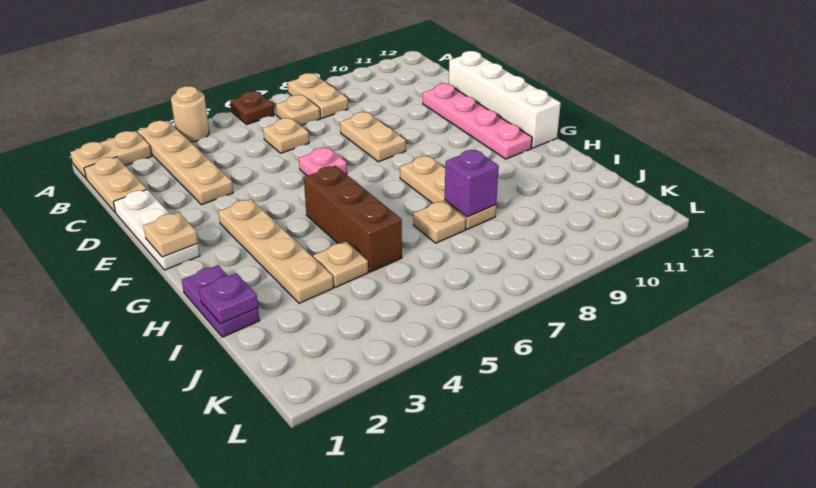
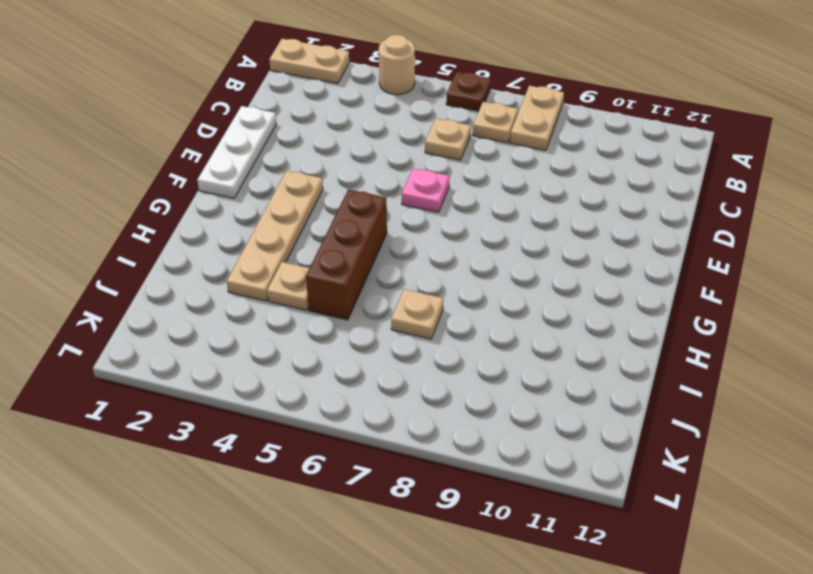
none -> tan 1x4 plate [137,121,233,205]
none -> tan 1x2 plate [84,157,147,213]
none -> tan 1x2 plate [340,112,406,162]

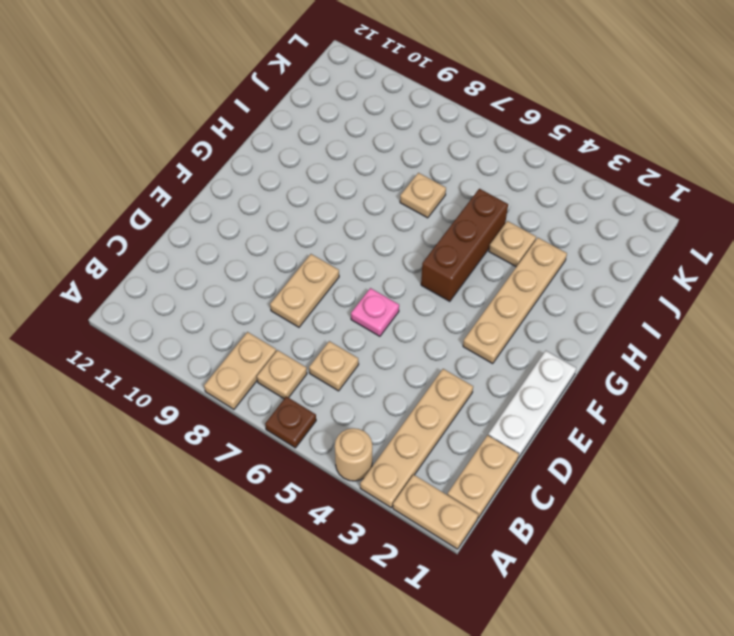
none -> pink 1x4 plate [423,83,532,159]
none -> white 1x4 brick [449,51,561,148]
none -> tan 1x3 plate [400,156,496,229]

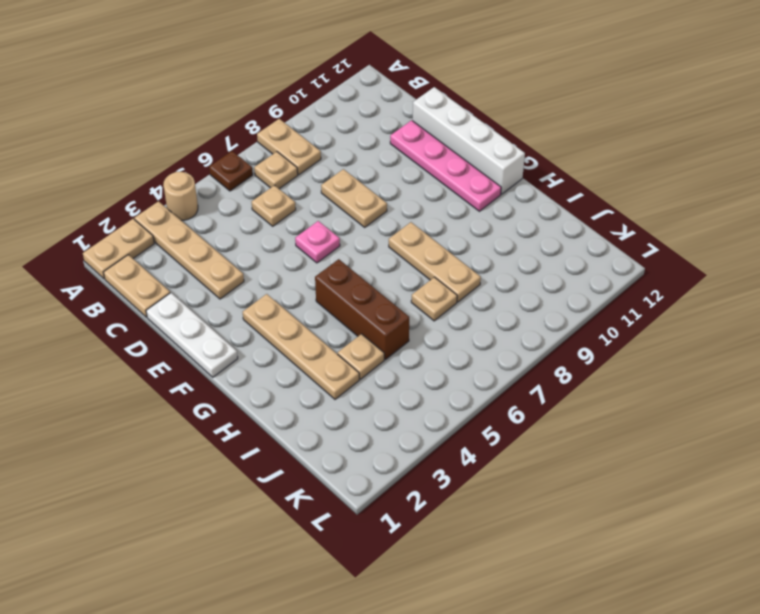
none -> purple 1x2 plate [182,265,260,337]
none -> tan 1x1 plate [143,212,198,257]
none -> purple 1x1 plate [199,273,258,324]

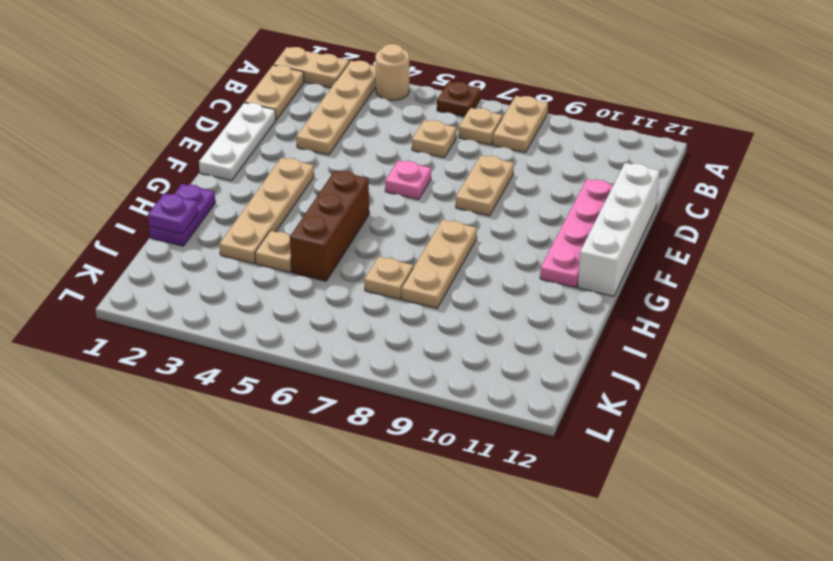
none -> tan 1x1 plate [143,212,198,257]
none -> purple 1x1 brick [445,150,499,217]

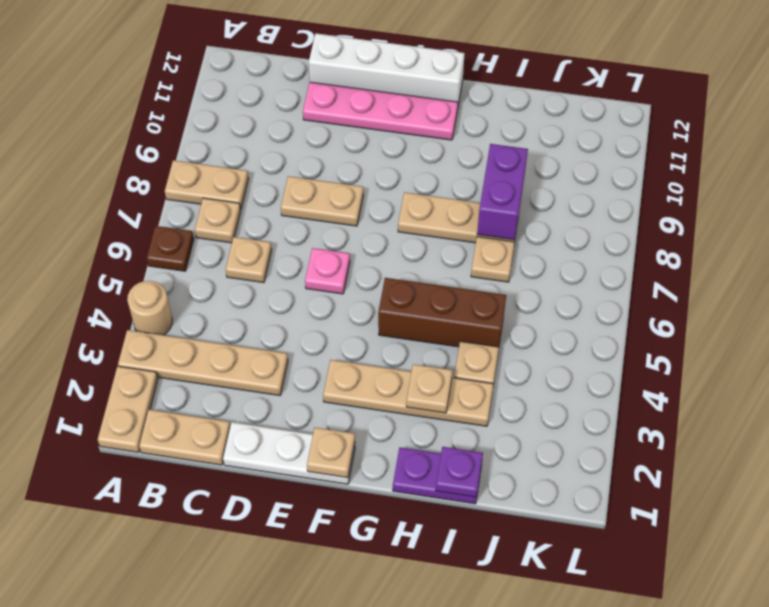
tan 1x1 plate [406,364,453,413] -> none
purple 1x2 brick [477,144,528,240] -> purple 1x1 brick [445,150,499,217]

